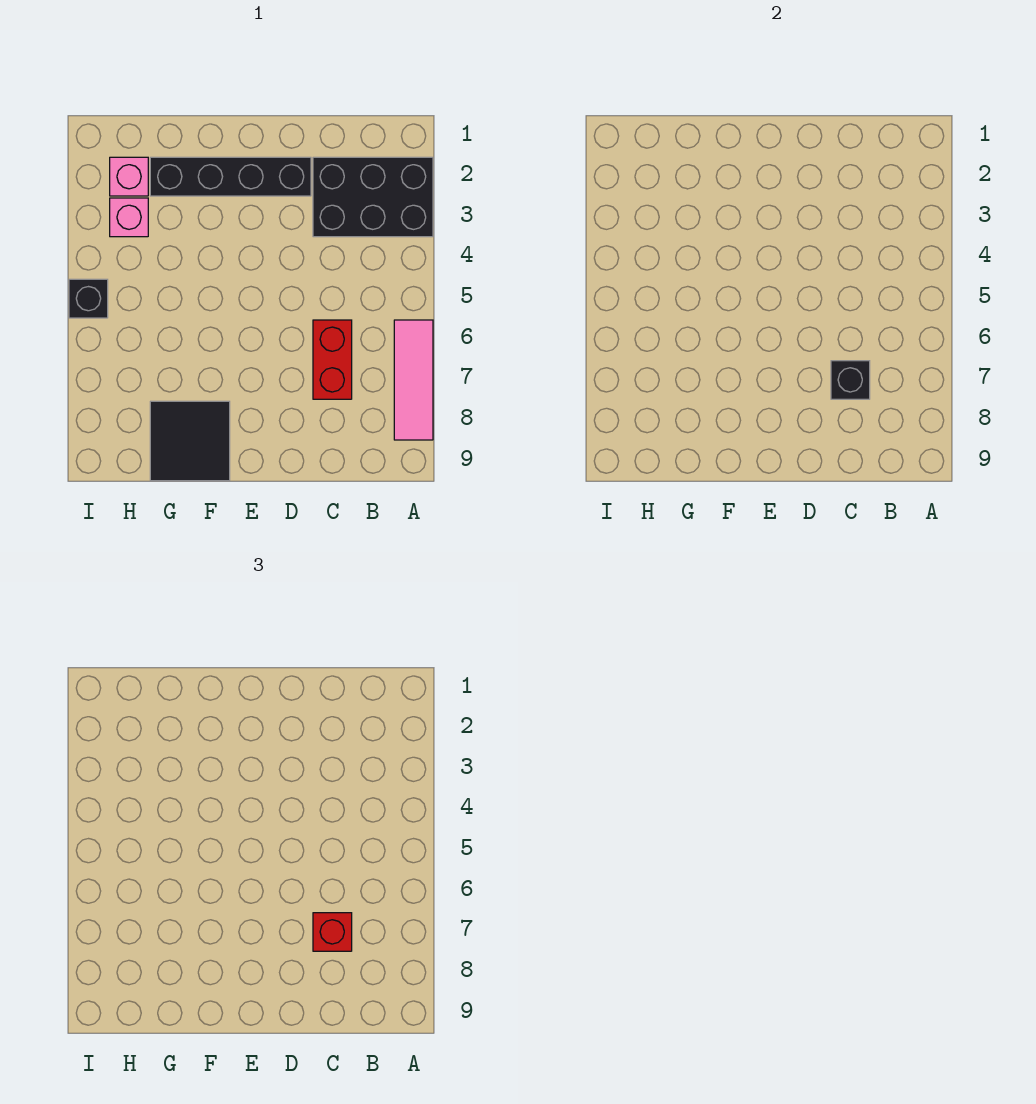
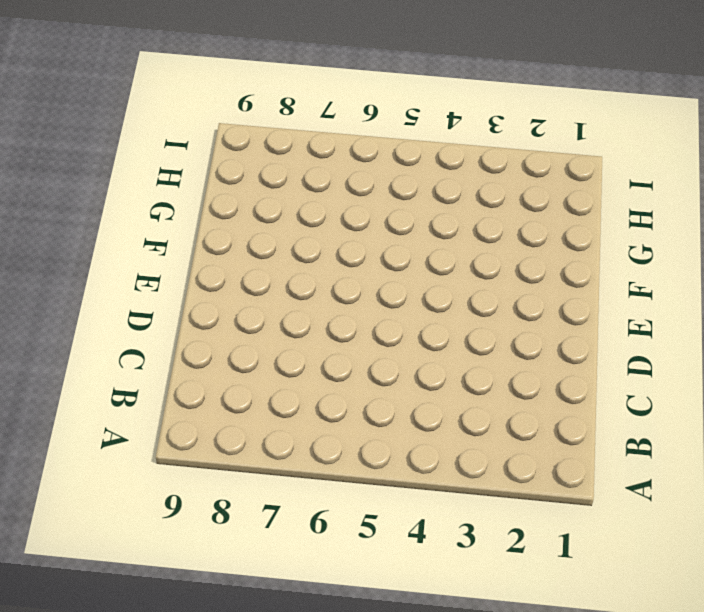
none -> black 2x3 brick [313,157,433,237]
none -> pink 1x3 tile [394,320,433,440]

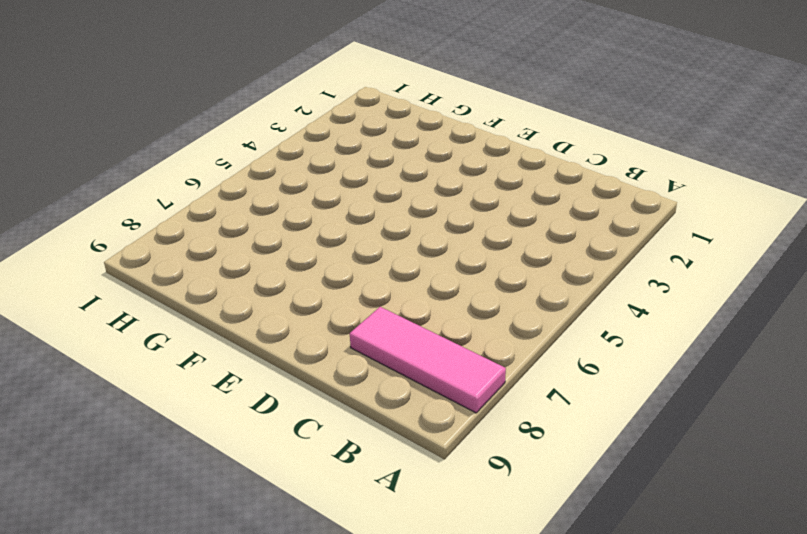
pink 1x3 tile [350,307,506,413] -> pink 1x3 tile turned to [394,320,433,440]
none -> black 2x3 brick [313,157,433,237]
none -> red 1x2 brick [313,320,352,399]

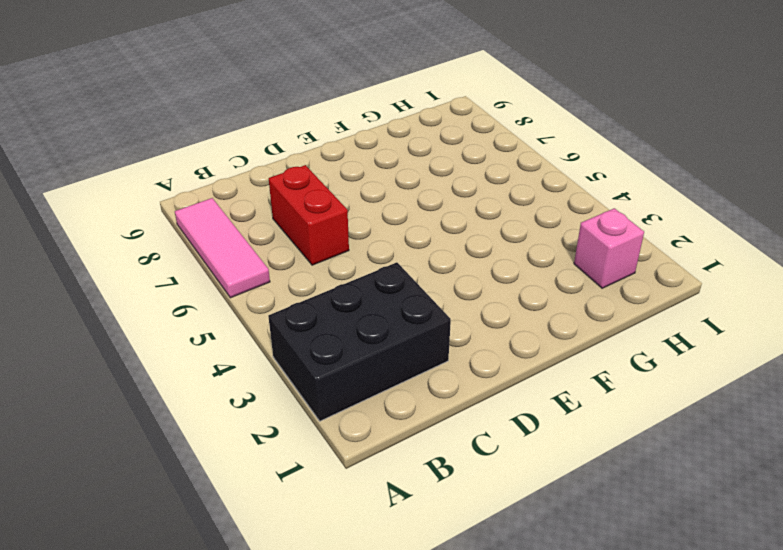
none -> black 1x4 brick [150,157,311,196]
none -> black 2x2 tile [150,401,230,481]

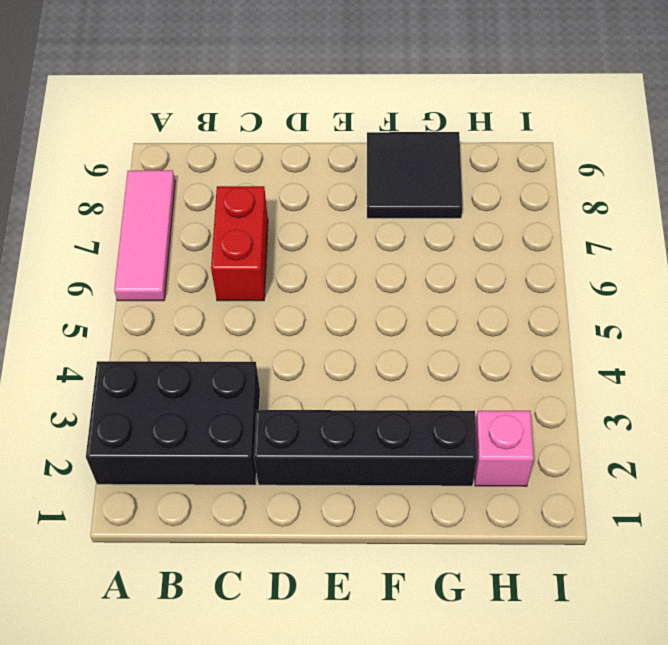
none -> pink 1x1 brick [110,198,148,237]
none -> black 1x1 brick [69,279,108,318]

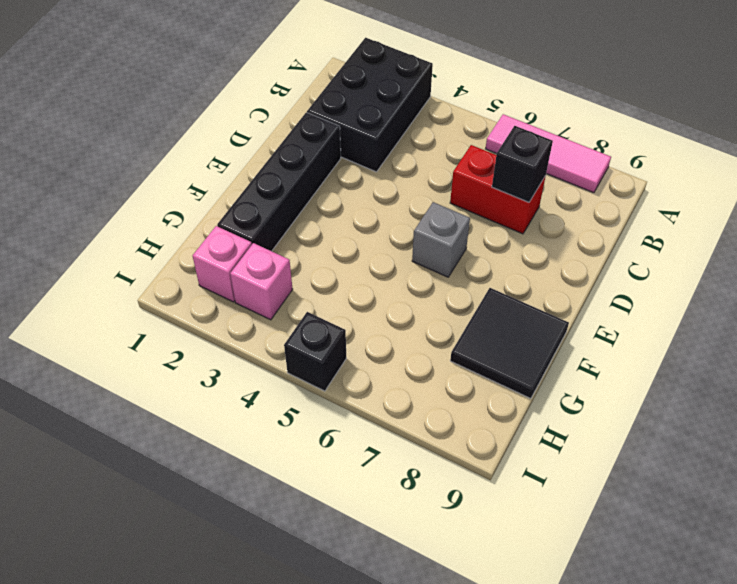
grey 1x1 brick [412,202,470,277] -> none
none -> red 1x1 brick [313,913,352,951]

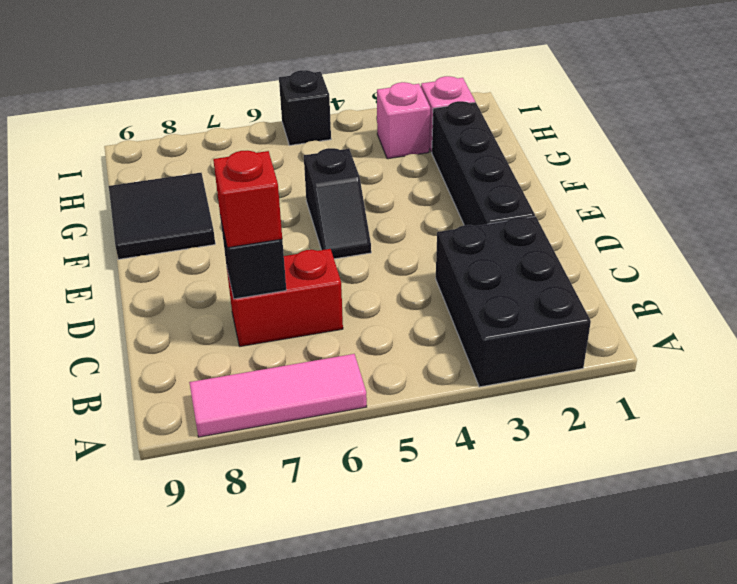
black 1x2 slope [304,148,371,259] -> none

